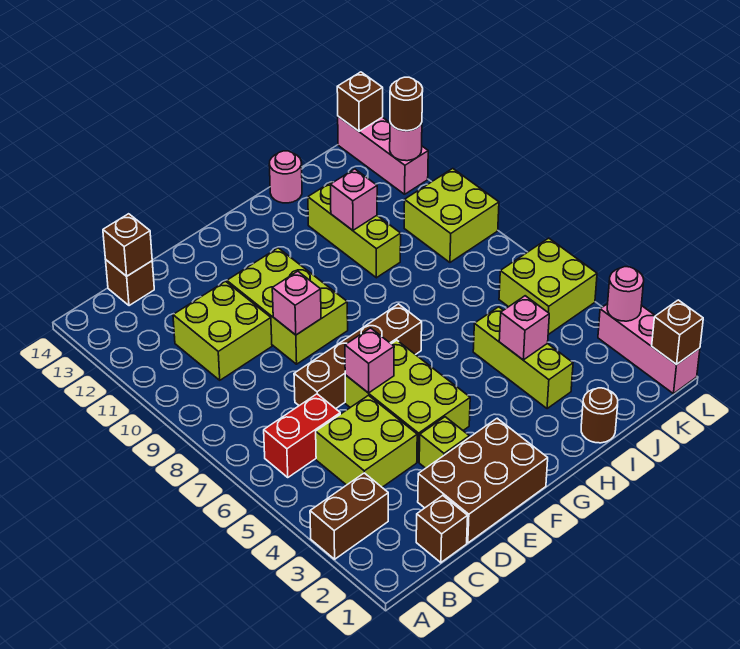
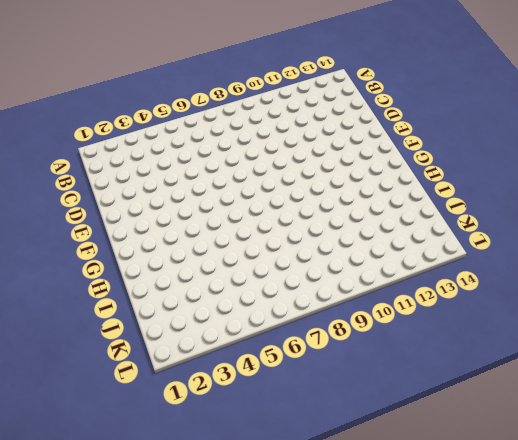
none -> brown 1x2 brick [310,473,388,559]
none -> red 1x2 brick [264,394,340,477]
none -> brown 1x1 brick [416,495,468,563]

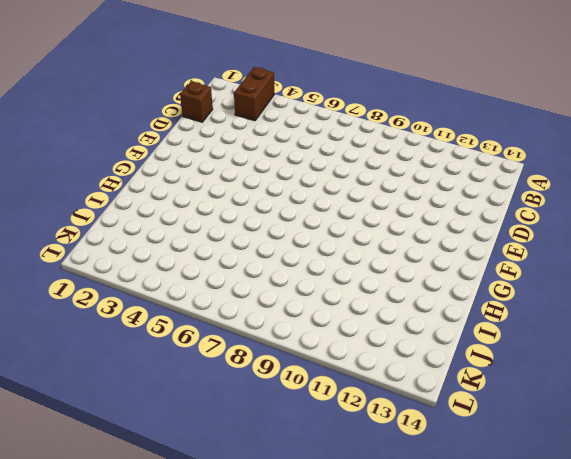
none -> red 1x2 brick [264,394,340,477]
none -> lime 2x2 brick [316,395,417,487]
none -> lime 2x2 brick [173,281,272,380]

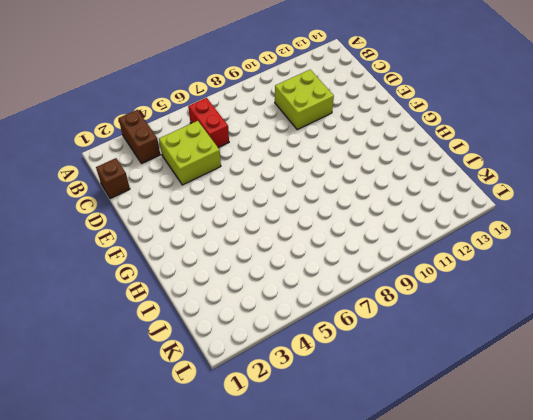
none -> brown 1x1 brick [106,260,154,306]
none -> brown 2x3 brick [418,418,548,543]
none -> brown 1x4 brick [294,304,422,409]

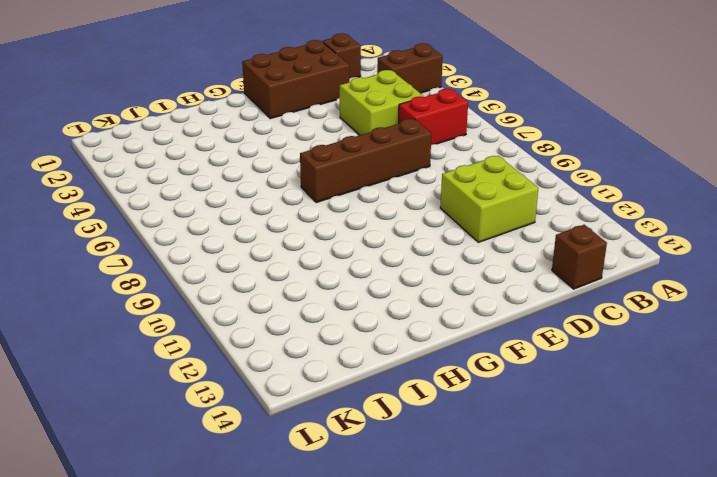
none -> lime 1x1 brick [419,417,469,468]
none -> lime 2x3 brick [345,340,470,462]
none -> lime 2x3 brick [227,248,348,364]

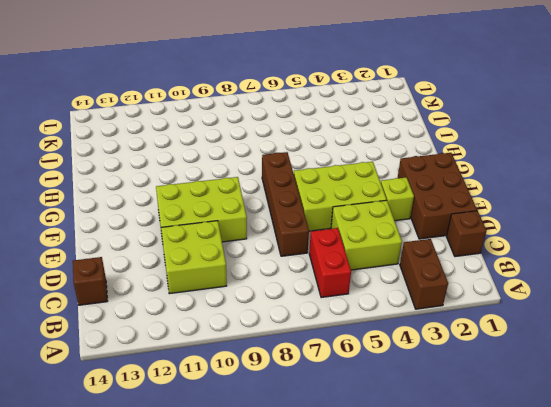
none -> brown 1x1 round brick [581,388,618,443]
none -> lime 1x3 brick [473,307,573,409]
none -> lime 1x3 brick [308,182,401,278]

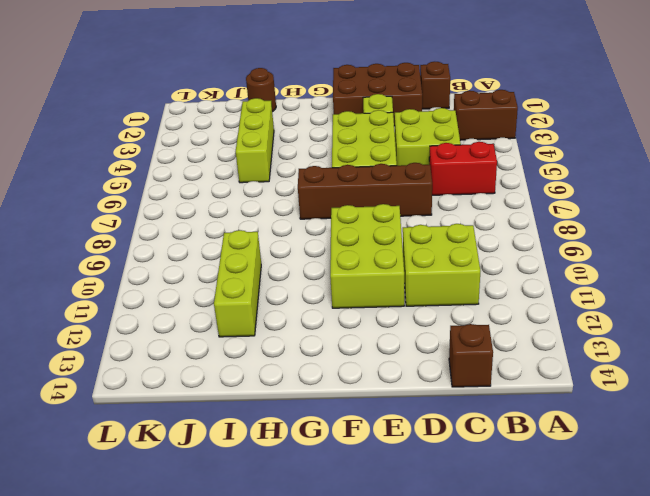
none -> pink 1x1 round brick [269,151,302,203]
none -> lime 2x2 brick [499,238,597,335]
none -> lime 2x2 brick [404,169,499,262]

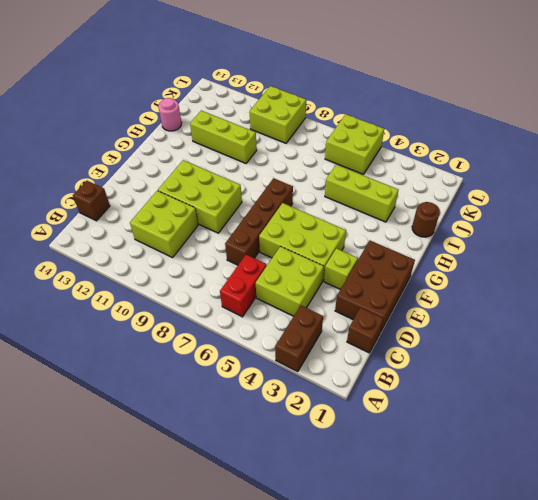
none -> pink 1x3 brick [598,304,700,394]
none -> pink 1x3 brick [338,116,428,194]
none -> brown 1x1 brick [103,214,152,276]

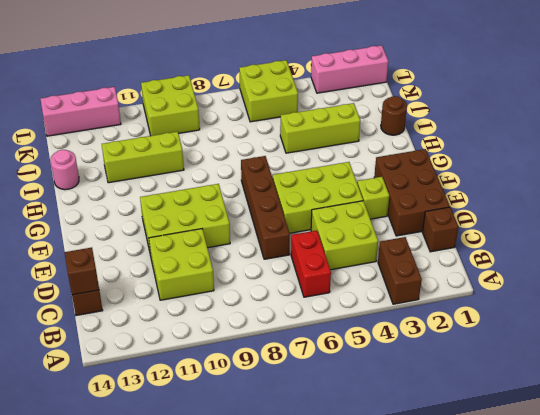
none -> pink 1x1 brick [345,328,394,393]
none -> pink 1x1 brick [272,271,321,335]
none -> pink 1x1 brick [499,296,549,360]

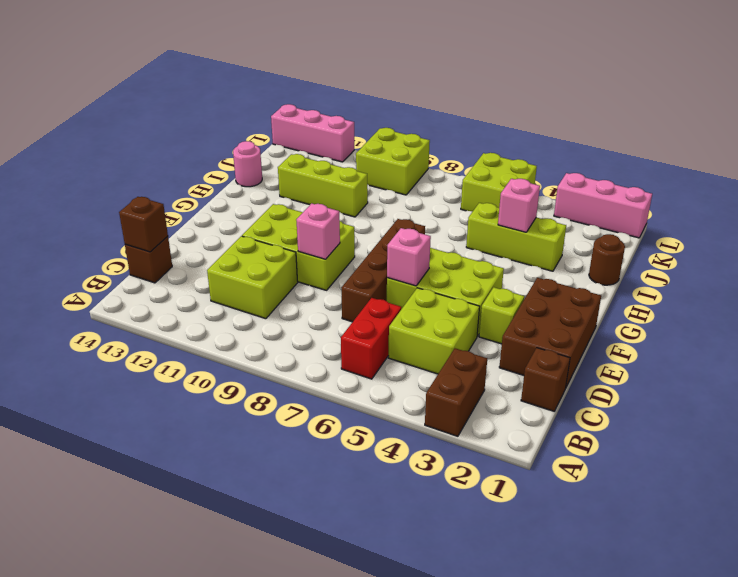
none -> pink 1x1 brick [330,169,377,230]
none -> brown 1x1 brick [652,300,703,365]
none -> pink 1x1 round brick [607,267,644,321]

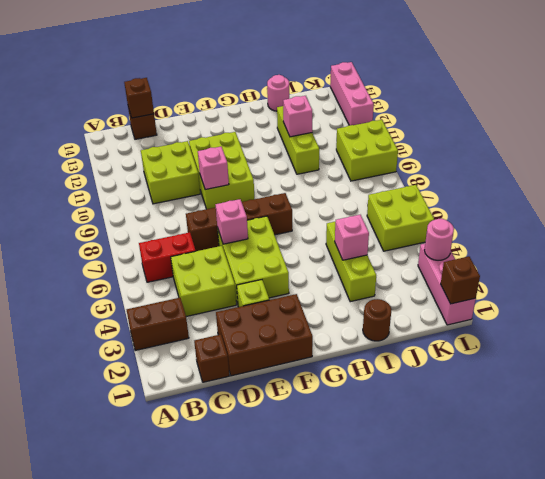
none -> pink 1x1 round brick [390,123,422,161]
none -> brown 1x1 brick [337,72,383,131]
none -> brown 1x1 round brick [390,77,423,131]

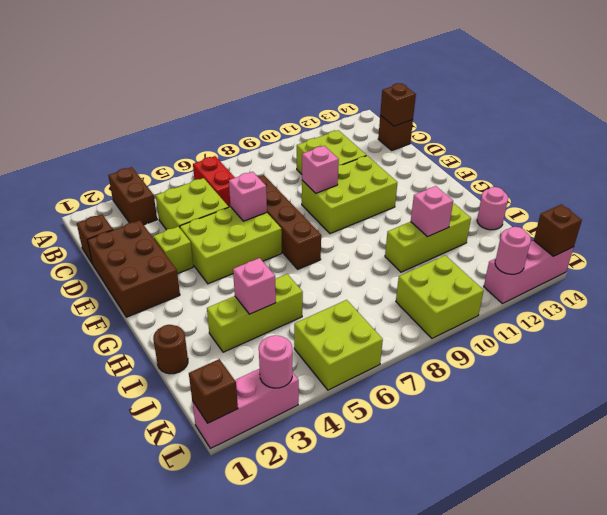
none -> brown 1x1 round brick [390,77,423,131]

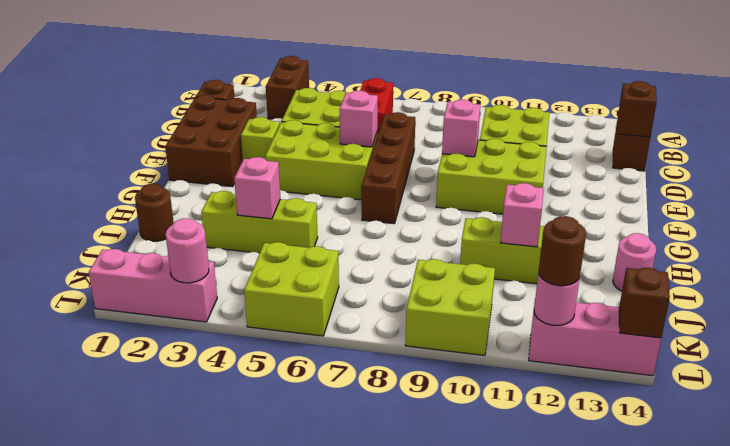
none -> brown 1x1 brick [652,300,703,365]

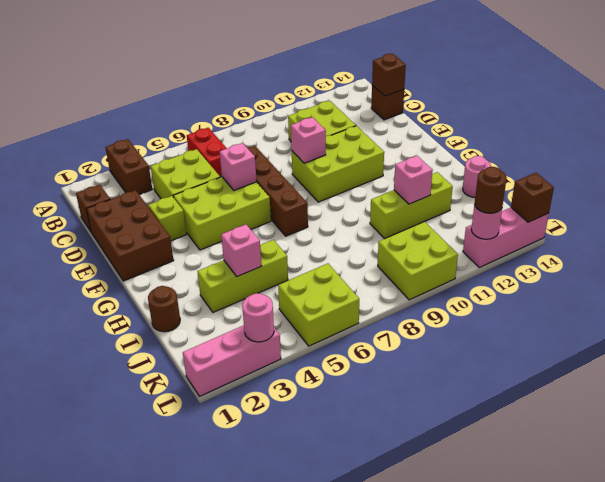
none -> brown 1x1 brick [652,300,703,365]

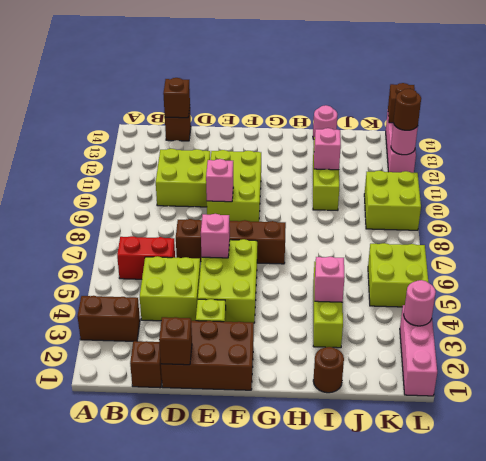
brown 1x1 brick [159,317,192,365] -> brown 1x1 brick moved to [652,300,703,365]

